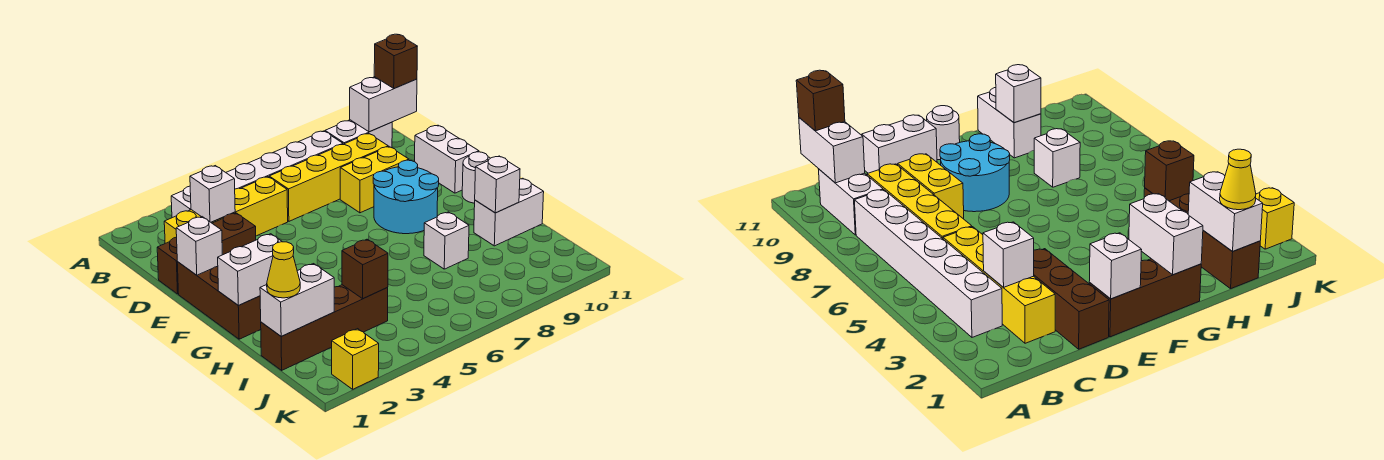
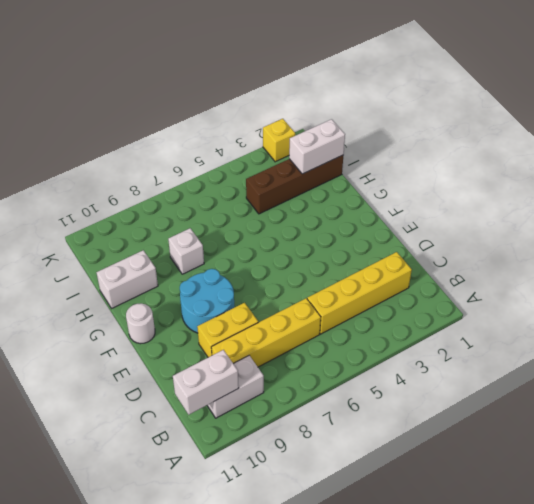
none -> white 1x6 brick [171,131,343,218]
none -> brown 1x3 brick [157,213,256,294]
none -> white 1x2 brick [415,125,479,193]

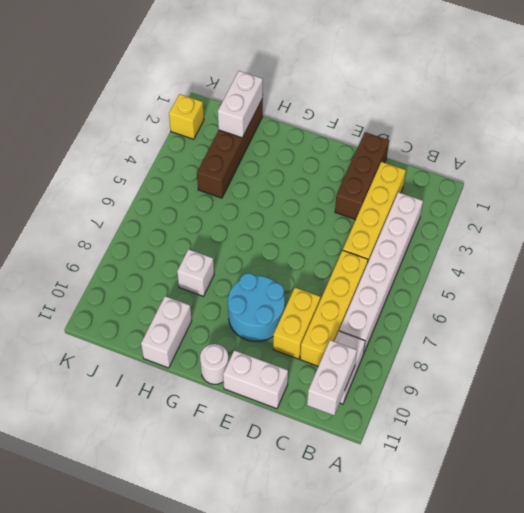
none -> brown 1x3 brick [177,262,261,339]
none -> white 1x1 brick [190,166,235,222]
none -> white 1x1 brick [176,217,222,275]

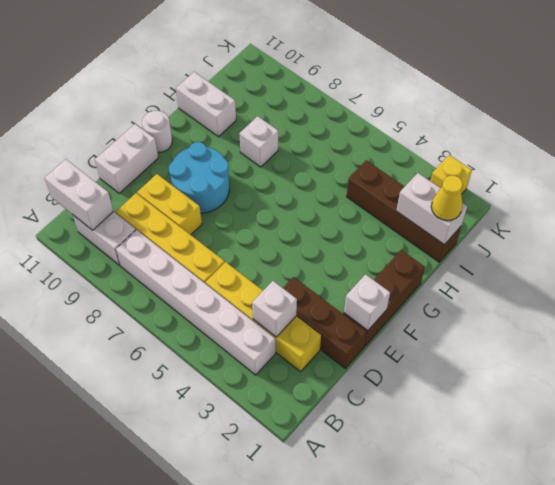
none -> white 1x2 brick [218,234,282,306]
none -> white 1x1 brick [475,156,520,213]
none -> brown 1x1 brick [342,239,388,299]

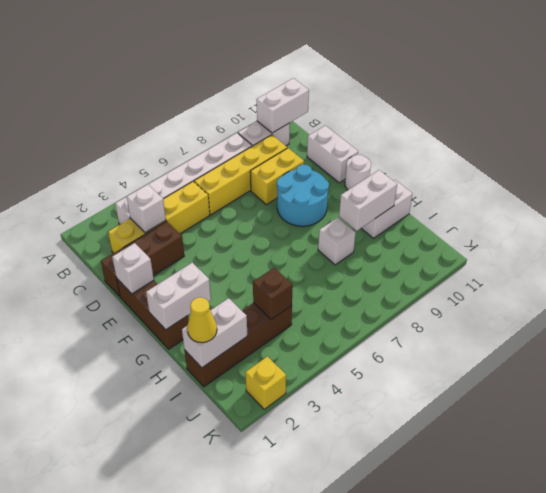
white 1x2 brick [339,170,397,231] -> white 1x1 brick [475,156,520,213]
none -> brown 1x1 brick [374,34,417,88]

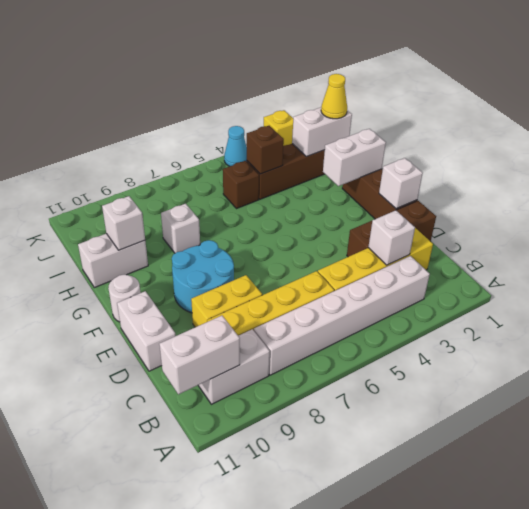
brown 1x1 brick [223,161,259,209] -> brown 1x1 brick moved to [374,34,417,88]
cyan 1x1 cone [224,126,247,166] -> none

